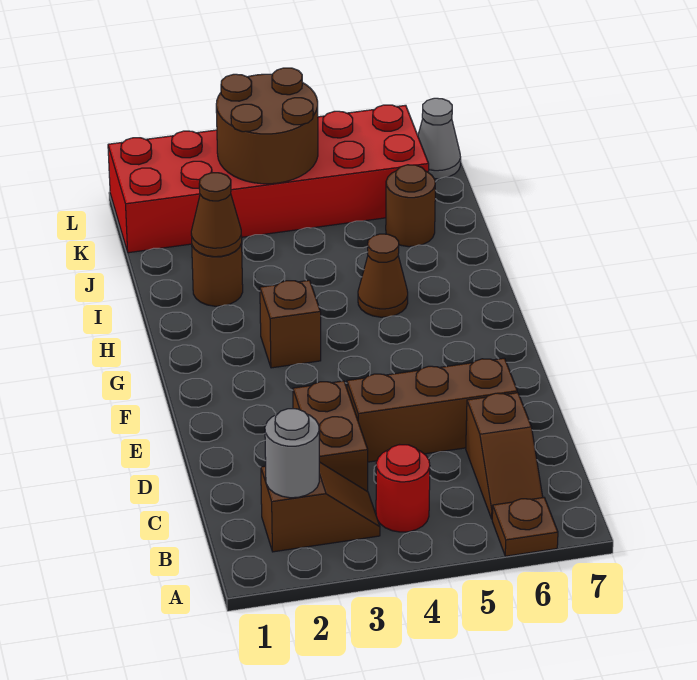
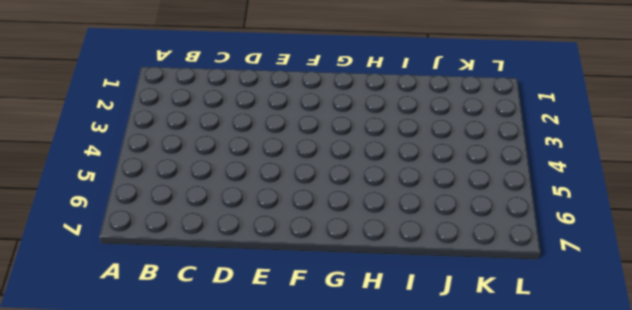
none -> brown 1x1 plate [492,498,558,556]
none -> brown 1x2 slope [261,462,380,552]
none -> red 1x1 round brick [376,445,430,532]

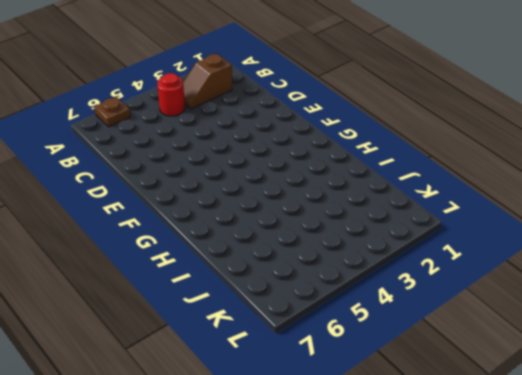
none -> brown 1x2 slope [466,393,543,519]
none -> brown 1x2 brick [293,381,368,492]
none -> brown 1x3 brick [347,358,517,462]

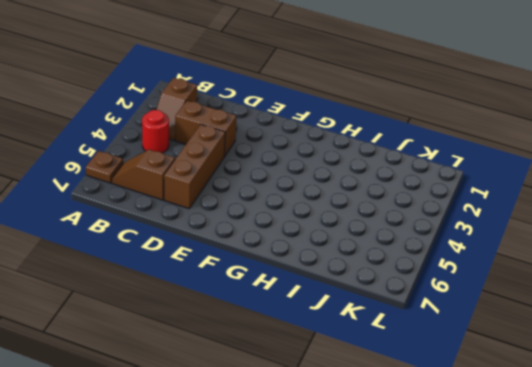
none -> brown 1x1 brick [260,280,321,368]
none -> brown 1x1 cone [358,234,408,317]
none -> brown 1x1 round brick [192,244,243,306]

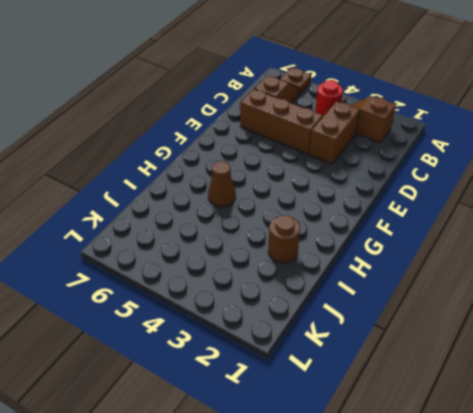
none -> brown 1x1 brick [260,280,321,368]
none -> brown 1x1 round brick [386,165,435,247]
none -> red 2x6 brick [108,105,429,253]

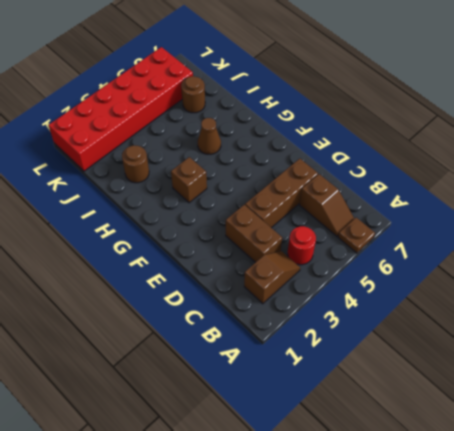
none -> grey 1x1 cone [418,98,461,179]
none -> grey 1x1 round brick [265,409,319,498]
none -> brown 1x1 cone [191,173,242,257]

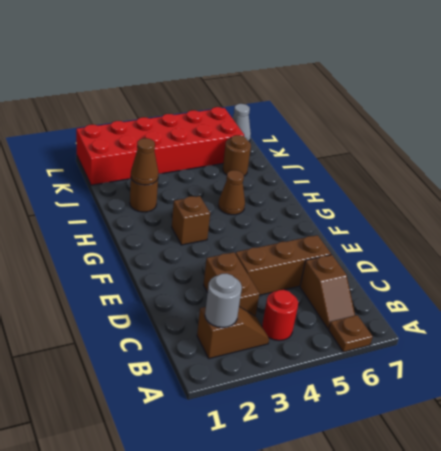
none -> brown 2x2 round brick [216,68,318,184]

